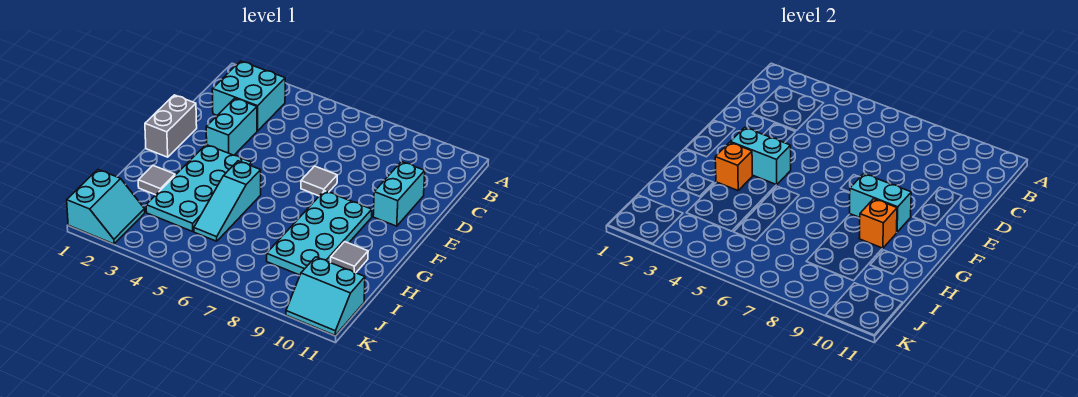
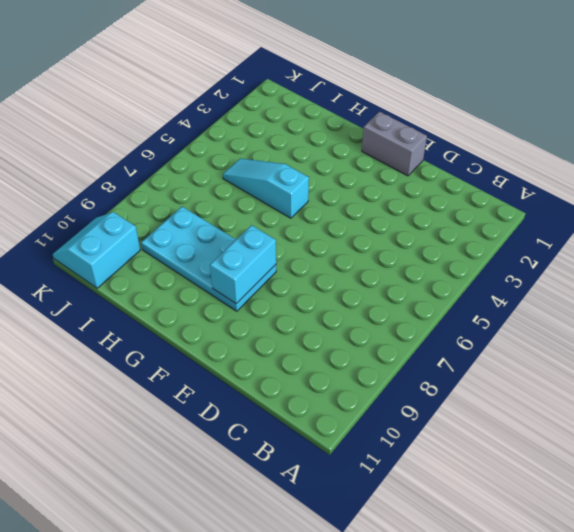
none -> cyan 2x2 brick [212,61,285,131]
none -> cyan 1x2 brick [206,98,257,155]
none -> cyan 1x2 brick [373,162,425,226]

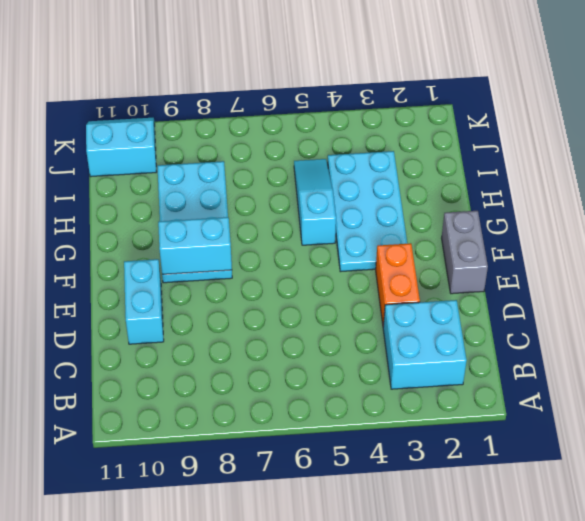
orange 1x2 brick [376,243,420,326] -> cyan 1x2 brick [206,98,257,155]
none -> grey 1x1 tile [301,166,337,196]
none -> grey 1x1 tile [138,166,175,195]
none -> grey 1x1 tile [331,242,368,273]

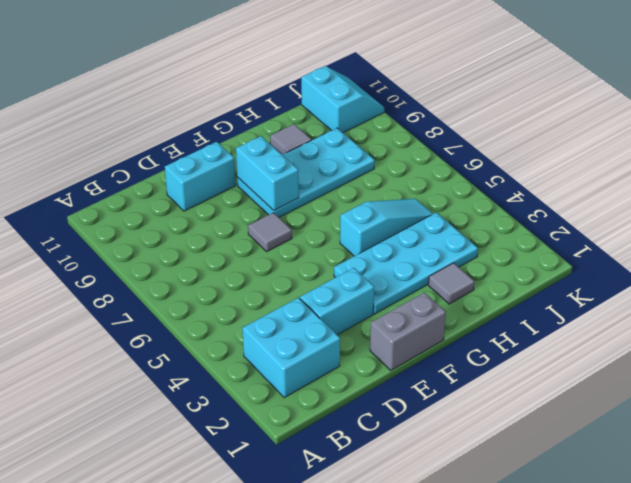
none -> cyan 2x2 slope [67,170,145,244]
none -> cyan 1x2 brick [730,127,791,185]
none -> orange 1x1 brick [715,142,753,190]

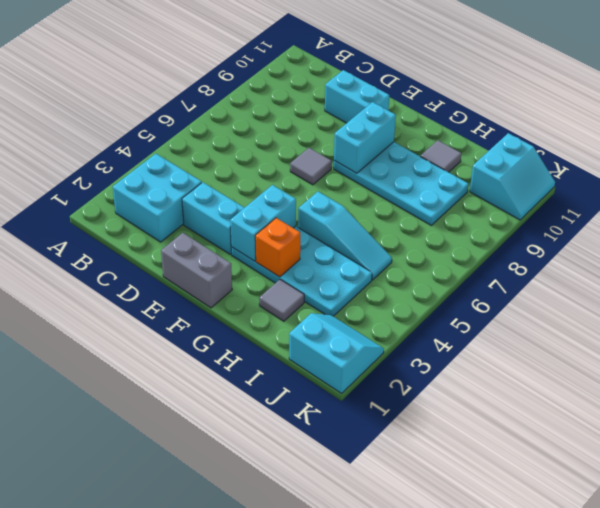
none -> orange 1x1 brick [859,199,897,248]

